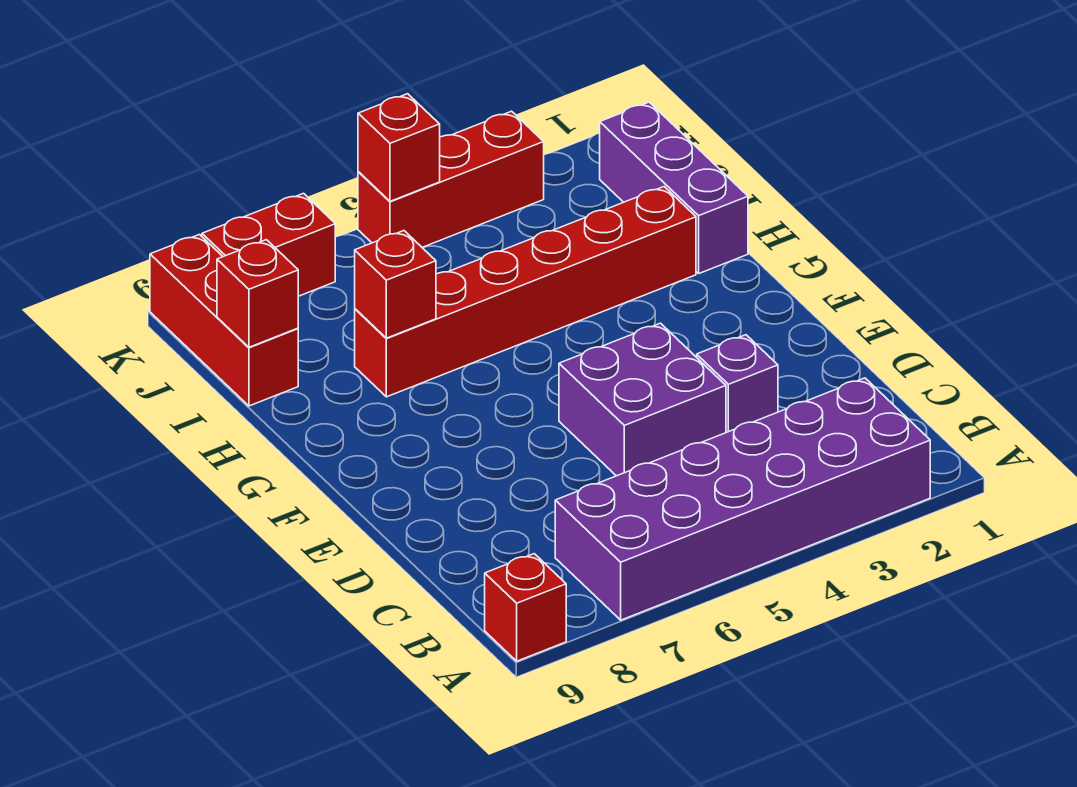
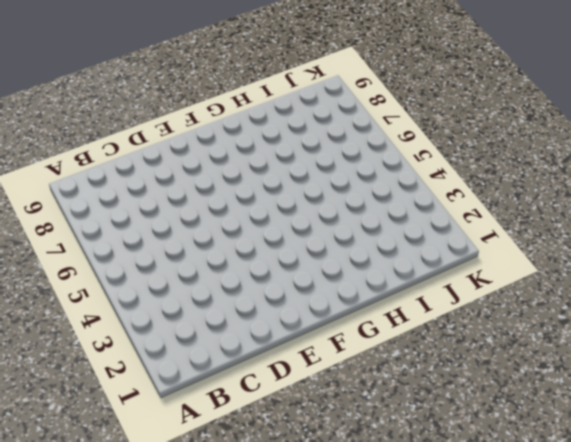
none -> purple 2x6 brick [555,378,930,620]
none -> red 1x1 brick [485,554,566,661]
none -> purple 1x1 brick [697,335,778,433]

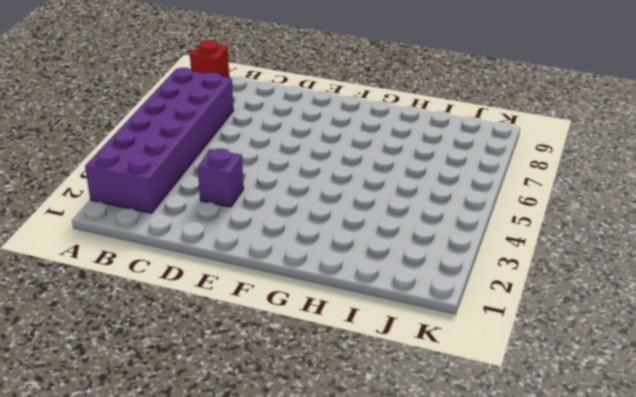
none -> purple 2x2 brick [559,323,726,476]
none -> purple 1x3 brick [600,102,748,273]
none -> red 1x6 brick [355,187,696,397]

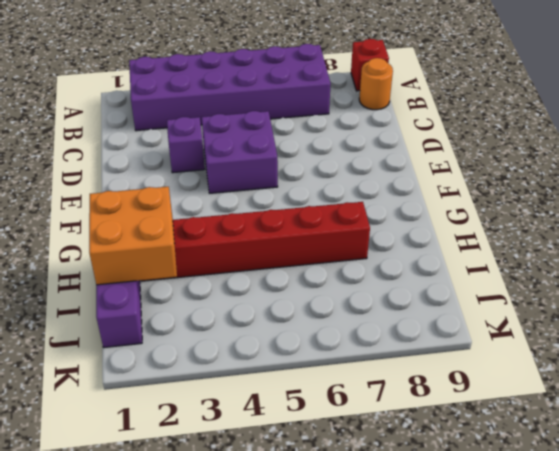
orange 1x1 round brick [359,58,393,110] -> none
orange 2x2 brick [89,187,177,285] -> none
none -> red 1x3 brick [150,235,298,406]
none -> red 1x3 brick [358,111,544,248]
none -> red 1x2 brick [202,193,335,296]

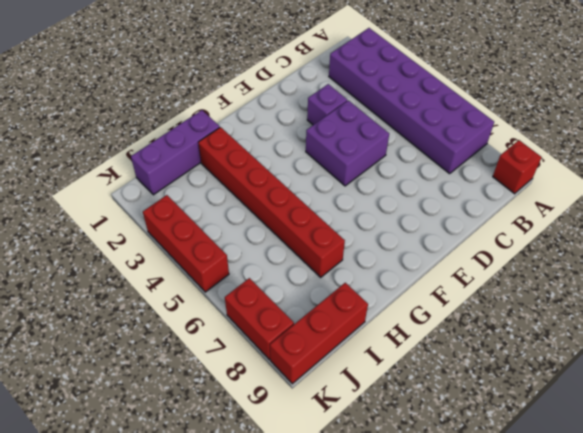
none -> red 1x1 brick [355,231,436,338]
none -> red 1x1 brick [217,240,298,347]
none -> red 1x1 brick [358,94,440,201]

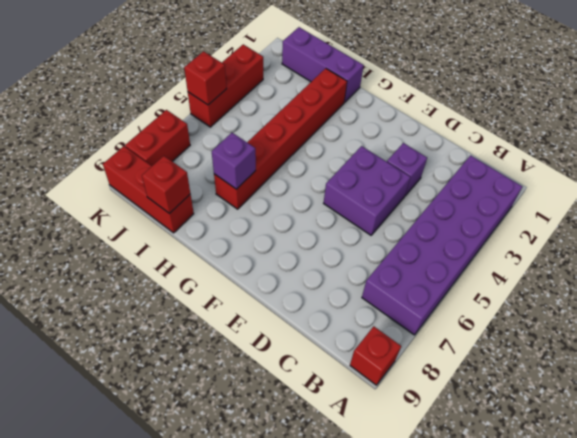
purple 1x1 brick [212,133,256,189] -> red 1x1 brick [355,231,436,338]

